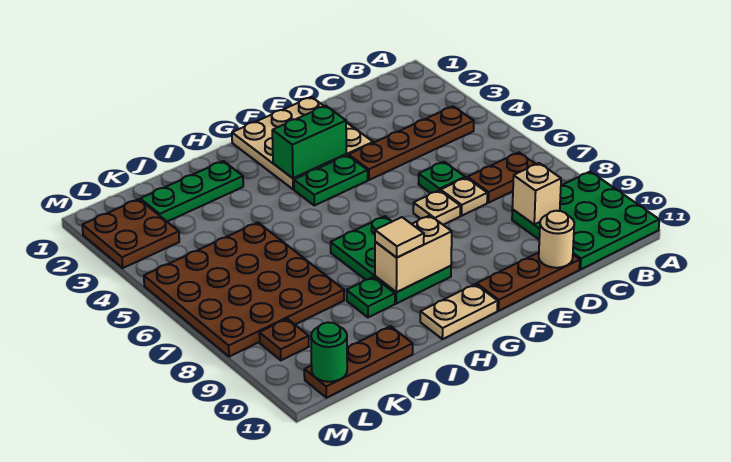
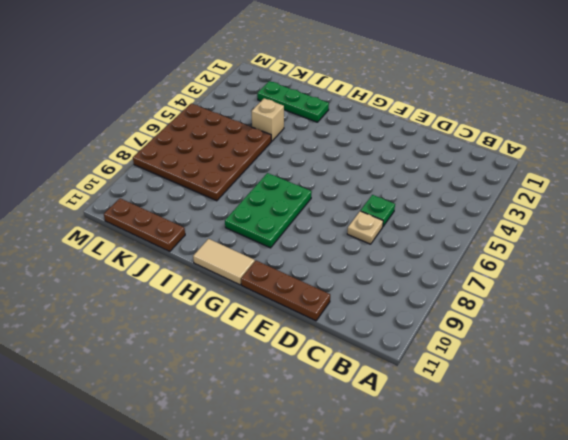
tan 1x2 tile [193,239,255,285] -> tan 1x2 plate [420,284,498,339]
tan 1x1 brick [252,98,284,141] -> tan 1x1 brick moved to [512,163,561,224]
none -> green 3x3 plate [512,172,659,269]
none -> brown 1x4 plate [349,106,474,180]
none -> brown 1x2 plate [467,153,536,203]

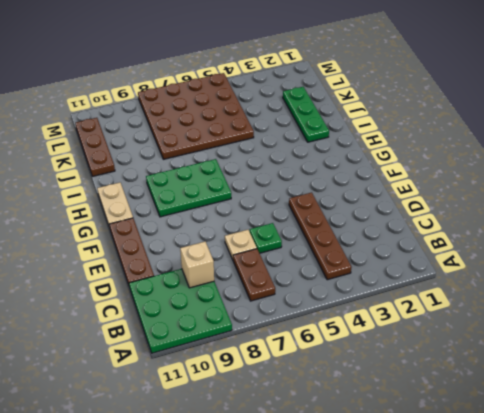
none -> tan 3x3 plate [232,97,373,189]
none -> tan 1x1 plate [413,190,461,225]
none -> green 1x2 plate [294,155,368,206]

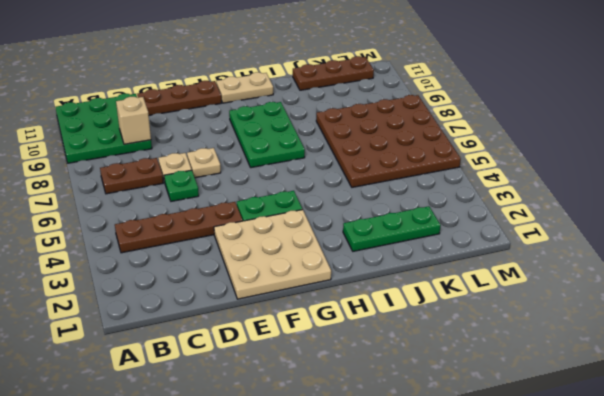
none -> green 1x1 plate [347,277,395,317]
none -> brown 2x2 plate [82,199,179,268]
none -> brown 1x1 plate [259,319,309,360]

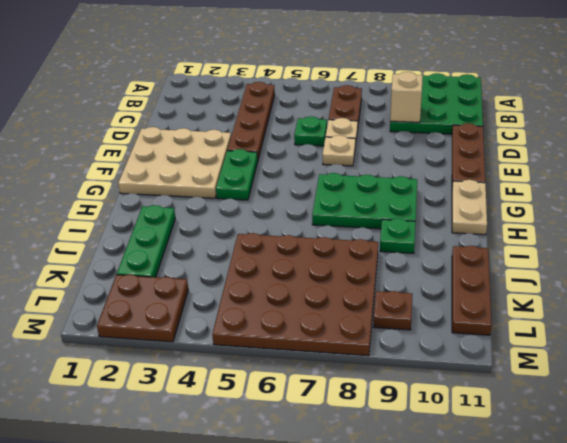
none -> tan 1x1 round brick [539,211,574,268]
none -> green 1x2 brick [272,106,346,178]
none -> tan 1x2 brick [375,215,452,292]

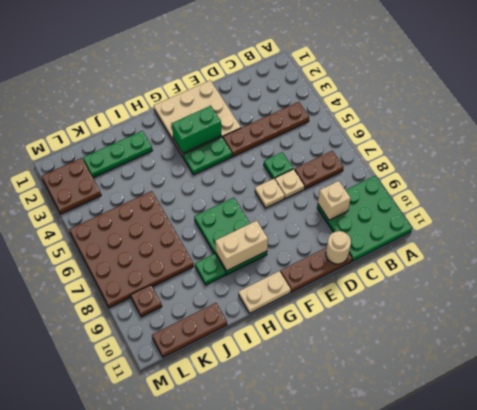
none -> green 1x1 round brick [311,322,347,382]
none -> tan 1x1 tile [375,217,424,258]

